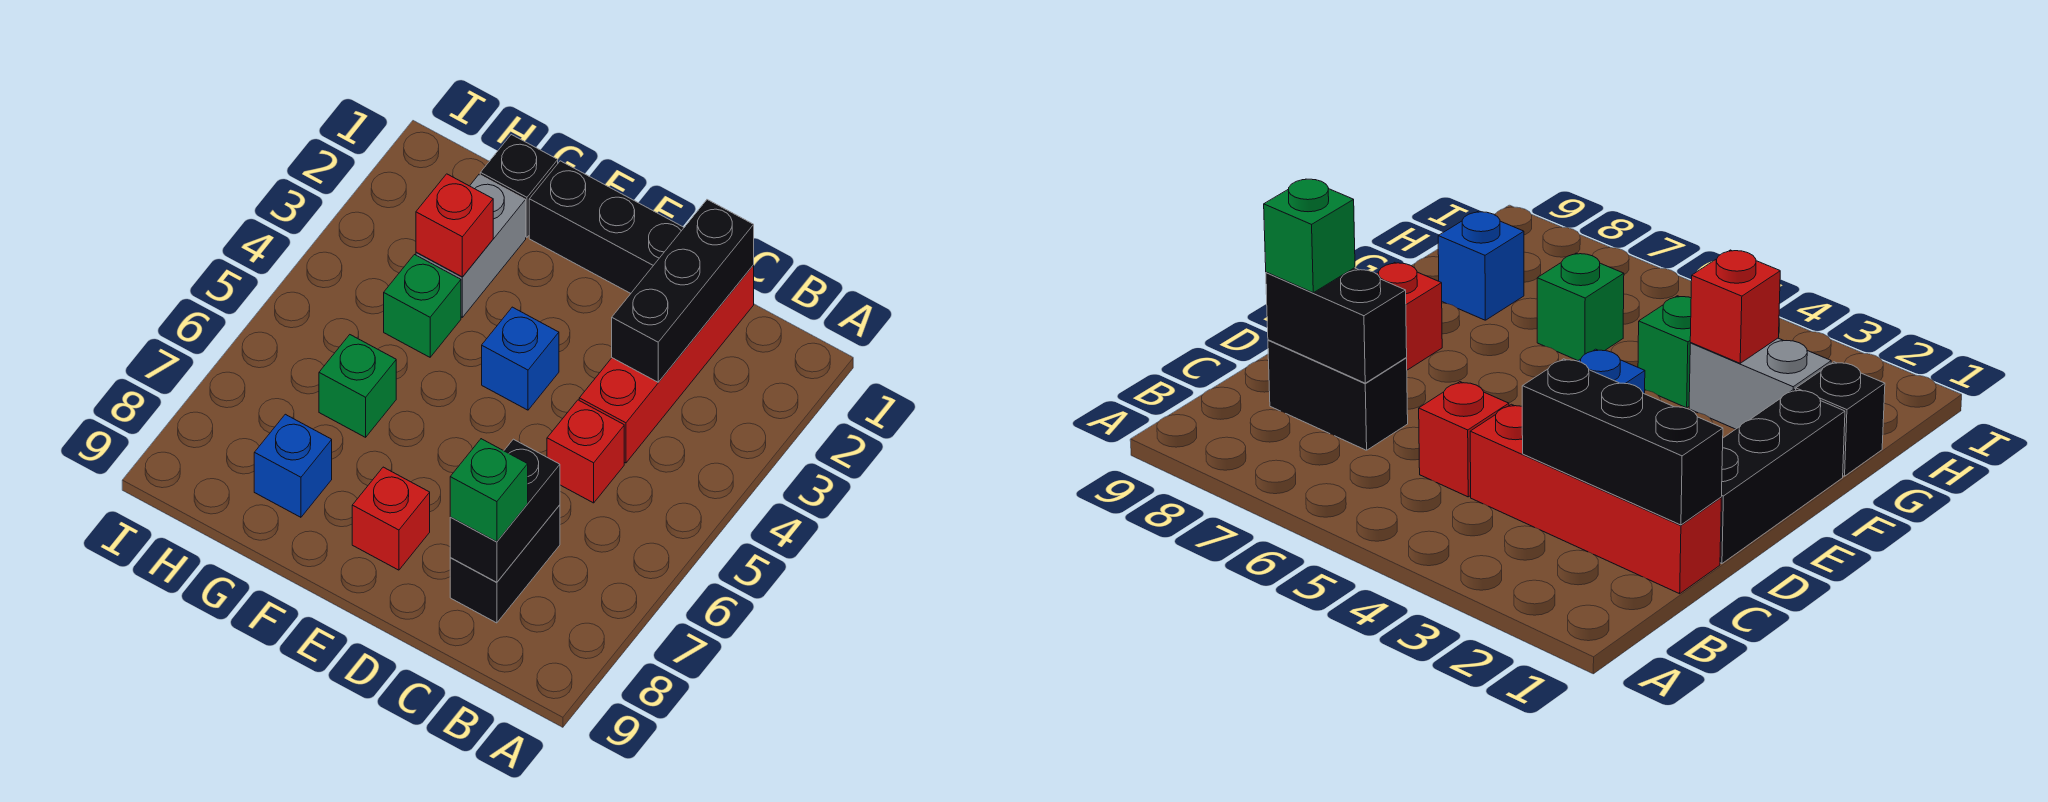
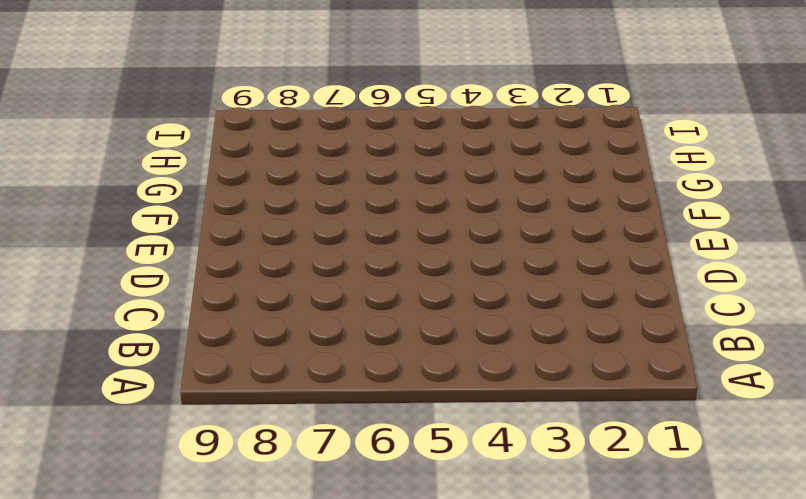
none -> red 1x4 brick [579,265,754,463]
none -> red 1x1 brick [547,400,624,503]
none -> black 1x2 brick [450,505,560,623]

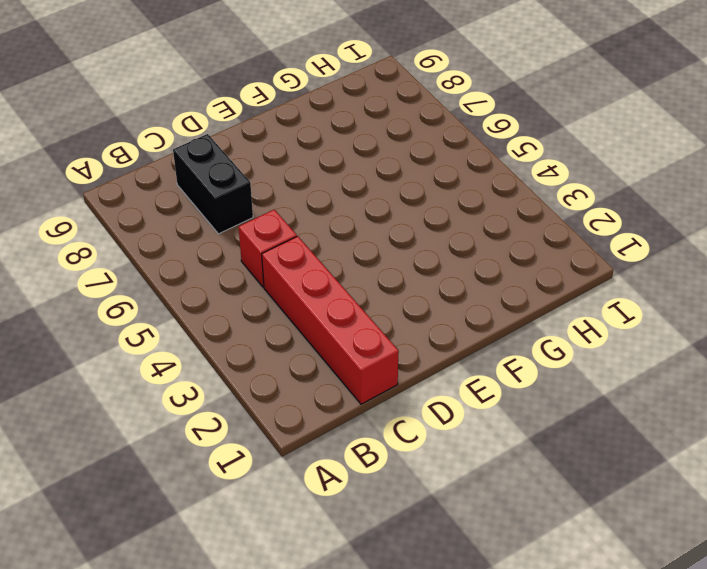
none -> black 1x3 brick [529,161,684,293]
none -> blue 1x1 brick [482,307,559,410]
none -> red 1x1 brick [352,467,430,570]

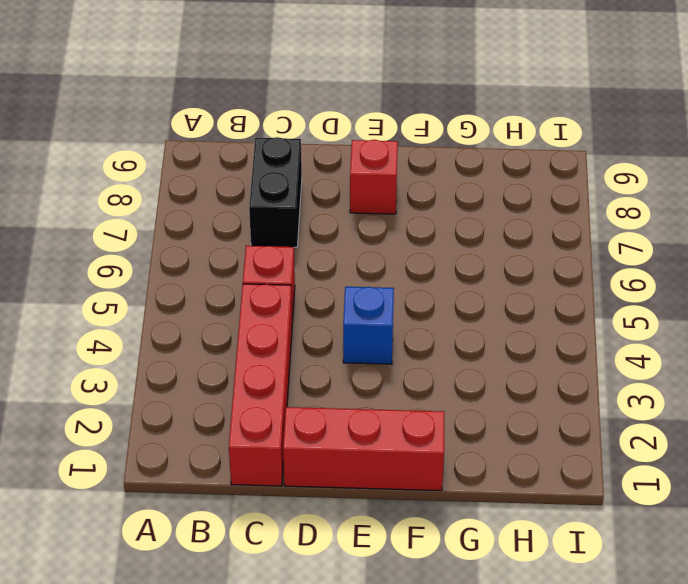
red 1x3 brick [283,407,444,491] -> black 1x3 brick [529,161,684,293]
none -> black 1x1 brick [480,135,558,237]
none -> grey 1x2 brick [416,175,526,317]
none -> green 1x1 brick [384,255,461,357]

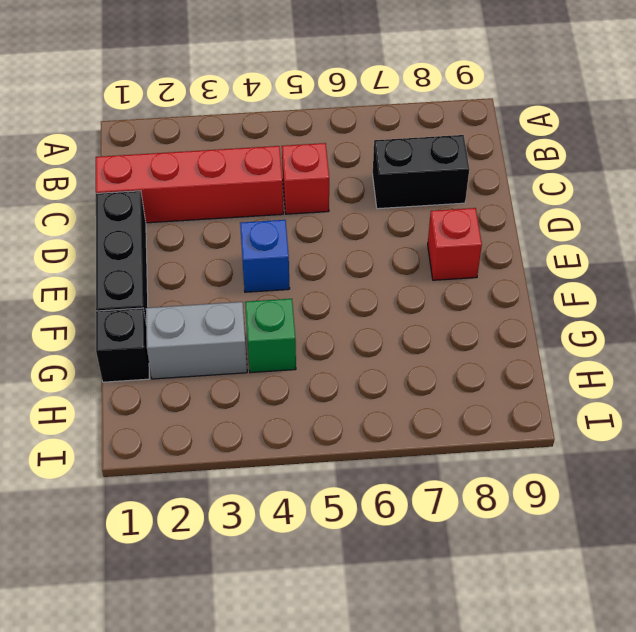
none -> green 1x1 brick [319,335,396,437]
none -> blue 1x1 brick [254,414,332,517]
none -> black 1x3 brick [612,200,754,382]

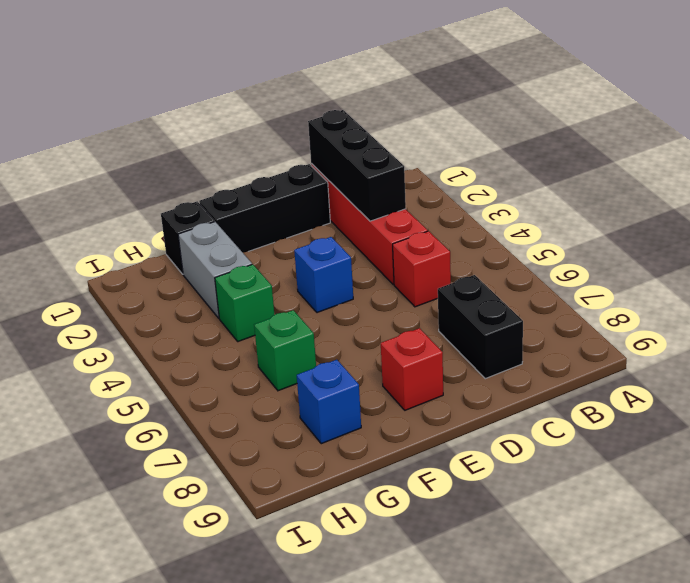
none -> black 1x2 brick [450,439,560,582]
none -> red 1x1 brick [416,174,493,277]
none -> green 1x1 brick [450,439,528,542]

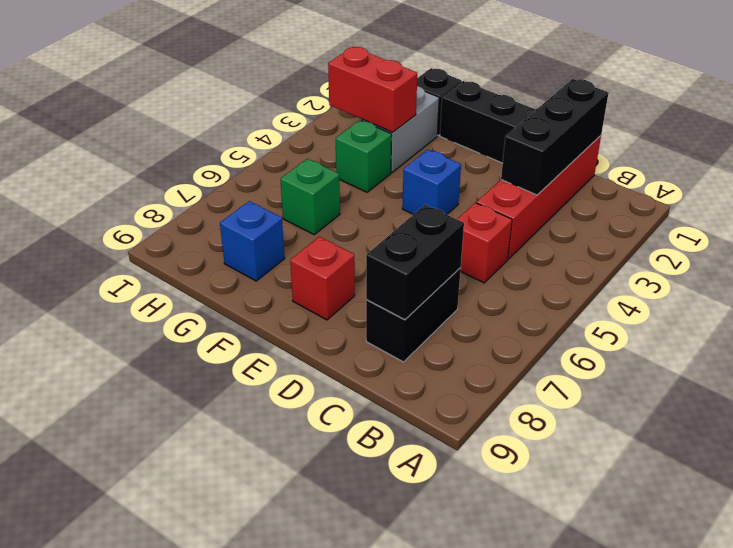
red 1x2 brick [328,47,417,132] -> red 1x1 brick [416,174,493,277]
none -> green 1x1 brick [450,439,528,542]

